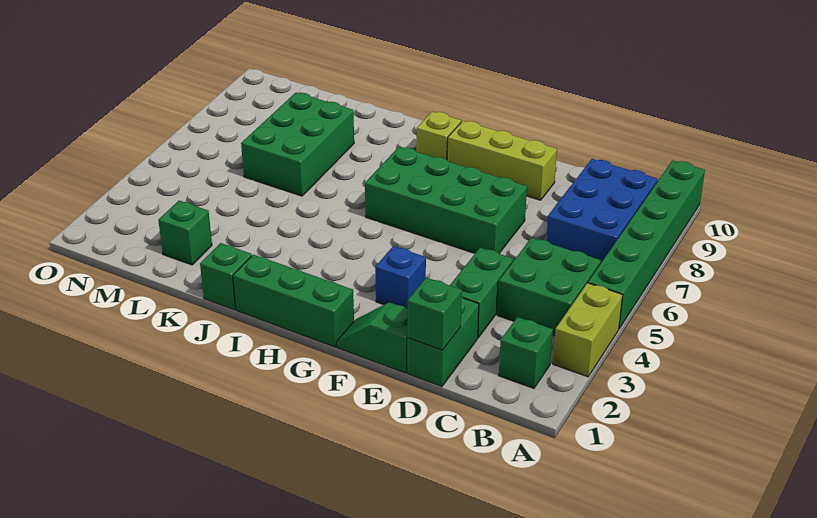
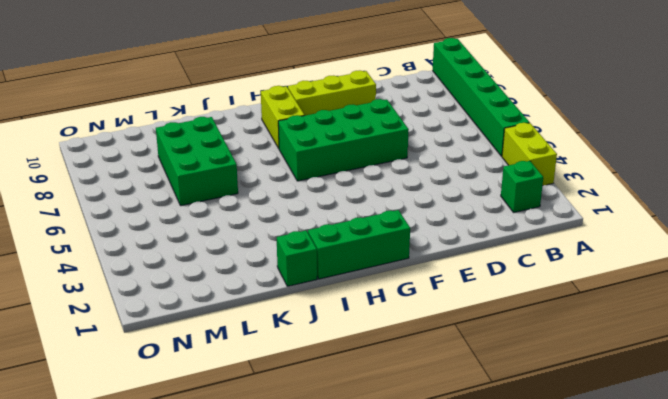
lime 1x2 brick [261,86,305,148] -> lime 1x1 brick [416,112,461,160]
none -> green 2x2 brick [497,238,601,335]
none -> blue 2x3 brick [546,159,658,262]
none -> green 1x2 brick [407,297,479,387]

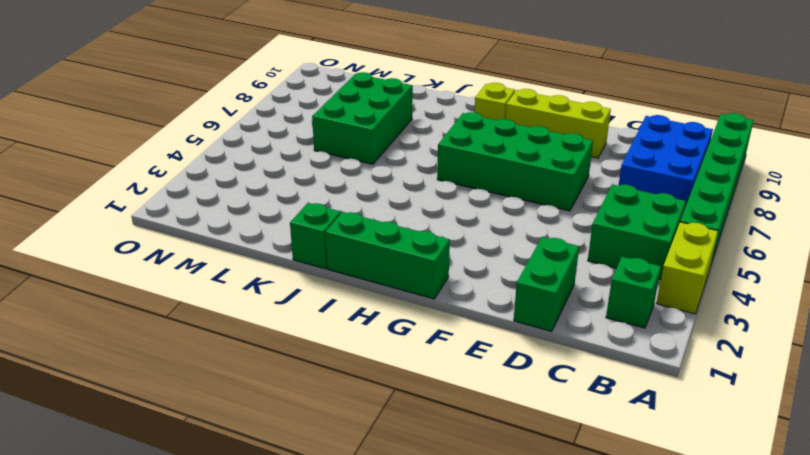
none -> green 1x2 brick [450,248,513,338]
none -> green 1x2 slope [337,302,407,373]
none -> blue 1x1 brick [375,246,426,308]

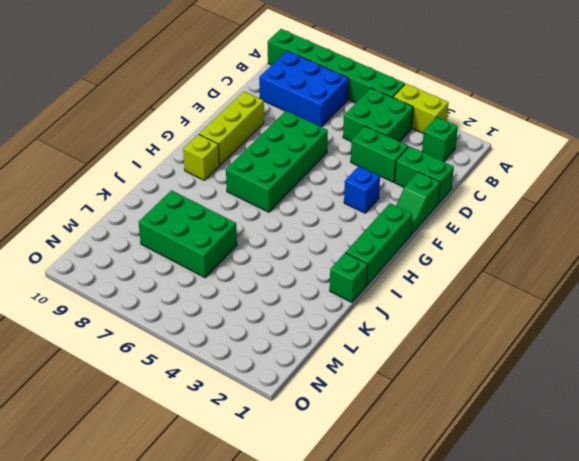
none -> green 1x1 brick [158,201,212,265]
none -> green 1x1 brick [407,278,462,350]

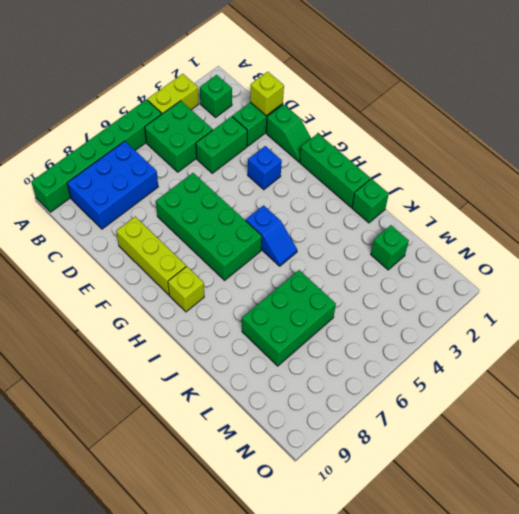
lime 1x1 brick [250,72,284,116] -> green 1x1 brick [407,278,462,350]
blue 1x2 slope [246,205,297,266] -> none

